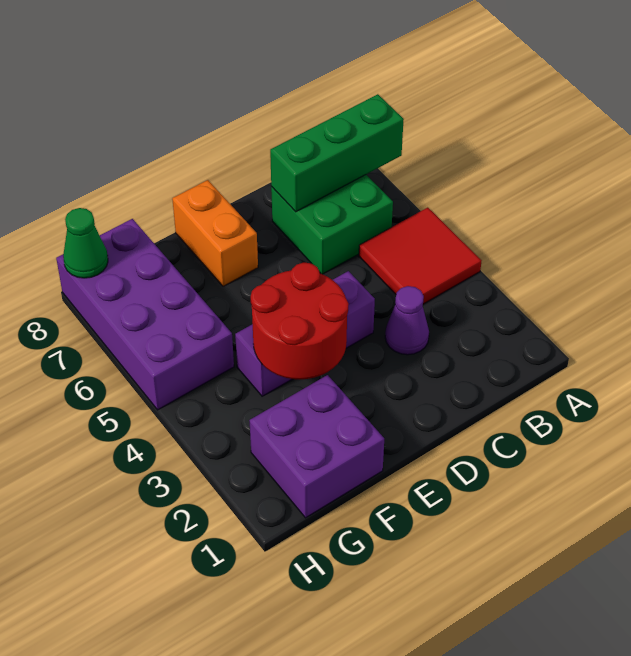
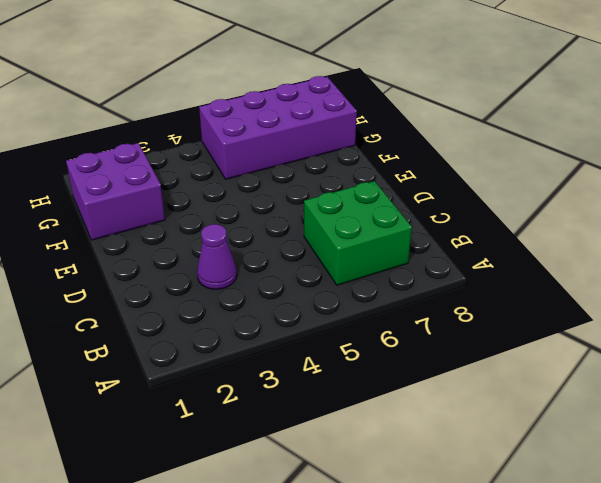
none -> red 2x2 tile [359,208,481,304]
none -> purple 1x3 brick [235,271,375,396]

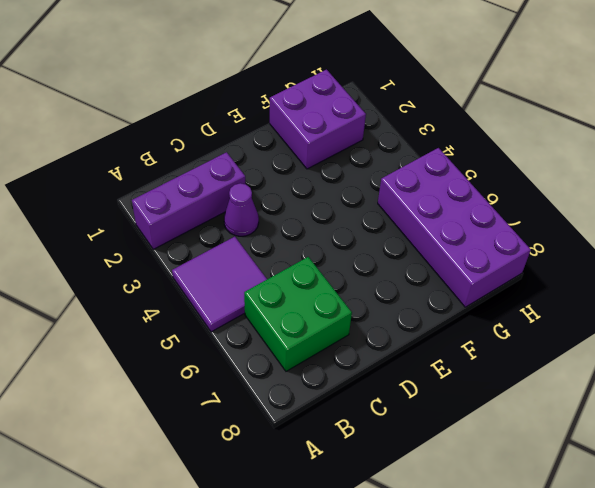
purple 1x3 brick [132,152,245,249] -> purple 1x3 brick moved to [235,271,375,396]
purple 2x2 tile [172,237,267,332] -> red 2x2 tile [359,208,481,304]
none -> orange 1x2 brick [172,180,258,286]
none -> green 1x3 brick [270,94,404,212]

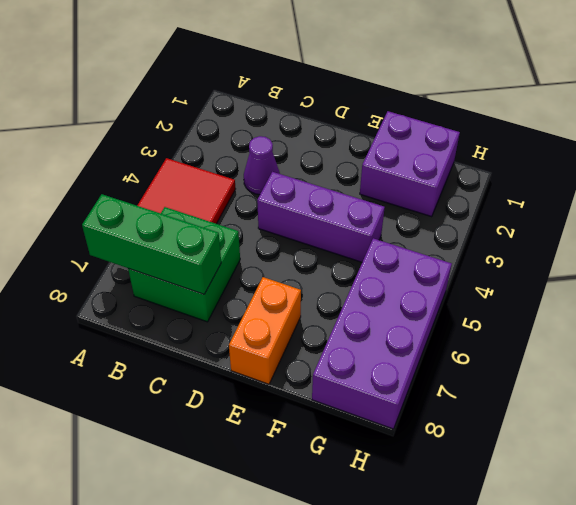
none -> red 2x2 round brick [251,263,349,380]
none -> green 1x1 cone [63,208,108,278]

